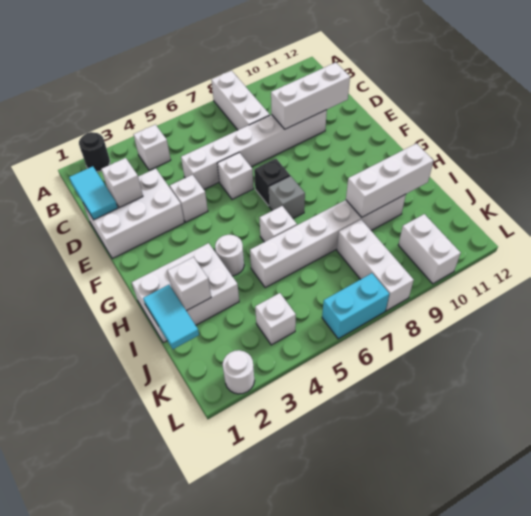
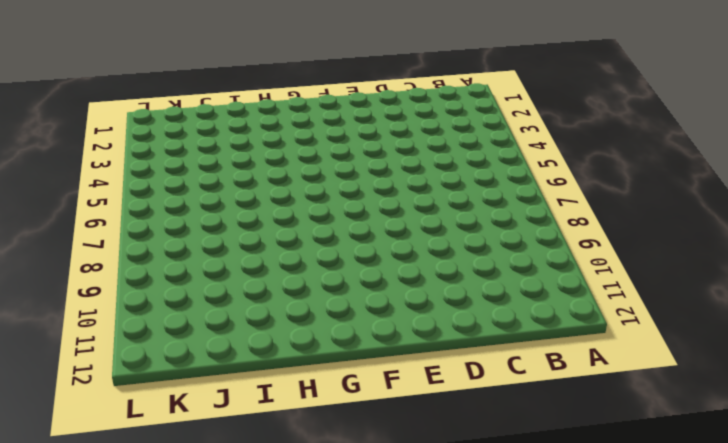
none -> black 1x1 round brick [79,132,110,172]
none -> white 1x3 brick [211,71,270,130]
none -> white 1x1 brick [134,125,171,170]

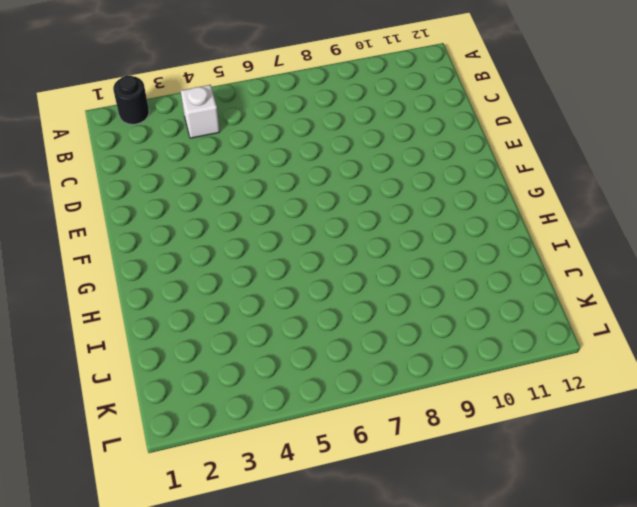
none -> white 1x3 brick [211,71,270,130]
none -> white 2x3 brick [83,168,184,259]
none -> white 1x6 brick [181,110,327,189]

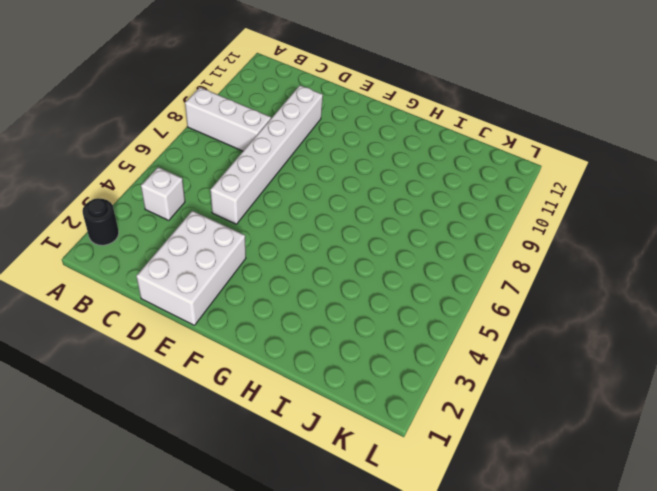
none -> white 1x1 brick [170,175,208,222]
none -> white 1x1 brick [217,153,254,199]
none -> black 1x1 brick [254,159,290,206]

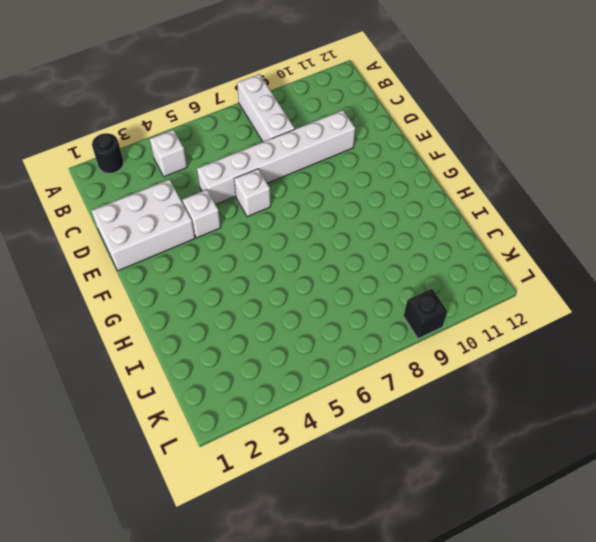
black 1x1 brick [404,289,447,339] -> black 1x1 brick moved to [254,159,290,206]
none -> grey 1x1 brick [269,176,305,218]
none -> white 2x3 brick [132,243,239,343]
none -> white 1x1 round brick [215,235,244,276]

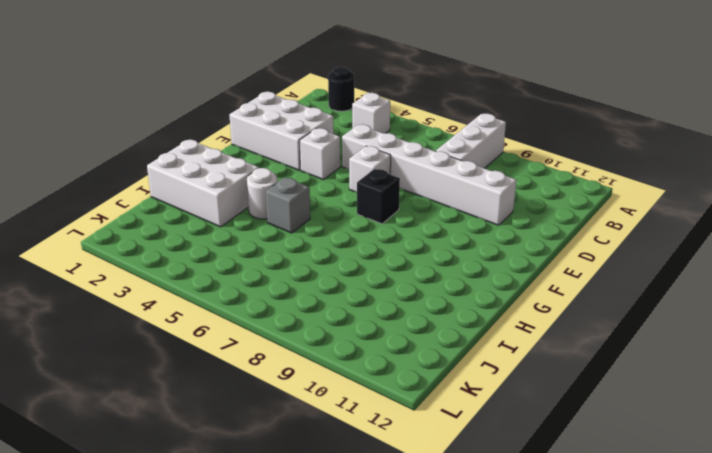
grey 1x1 brick [266,177,310,233] -> grey 1x1 brick moved to [269,176,305,218]
none -> white 1x1 brick [260,206,297,242]
none -> white 1x6 brick [250,194,406,288]
none -> white 1x3 brick [337,220,414,311]

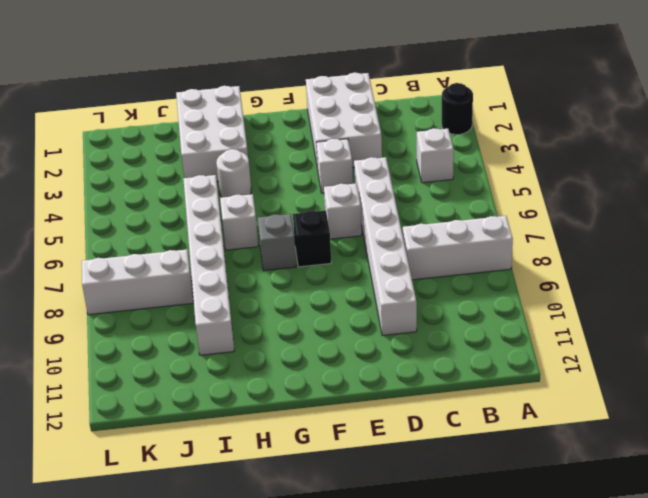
none -> white 1x1 brick [255,293,296,345]
none -> white 1x2 brick [398,214,461,284]
none -> white 1x1 round brick [223,350,255,394]

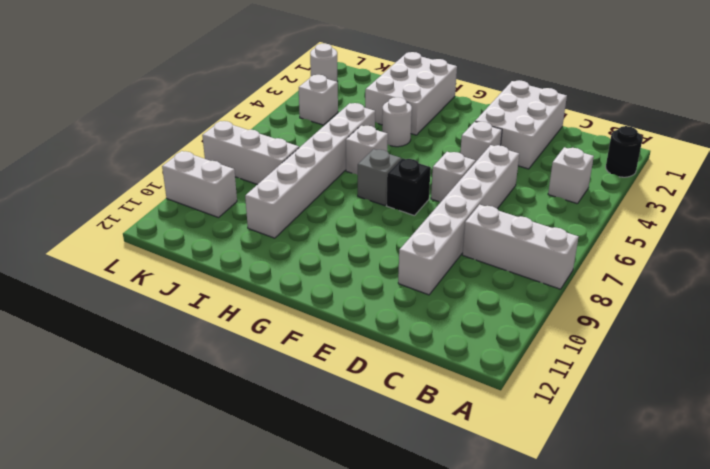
none -> cyan 1x2 brick [322,273,389,339]
none -> cyan 1x2 tile [69,166,118,220]
none -> white 1x1 brick [101,158,143,208]

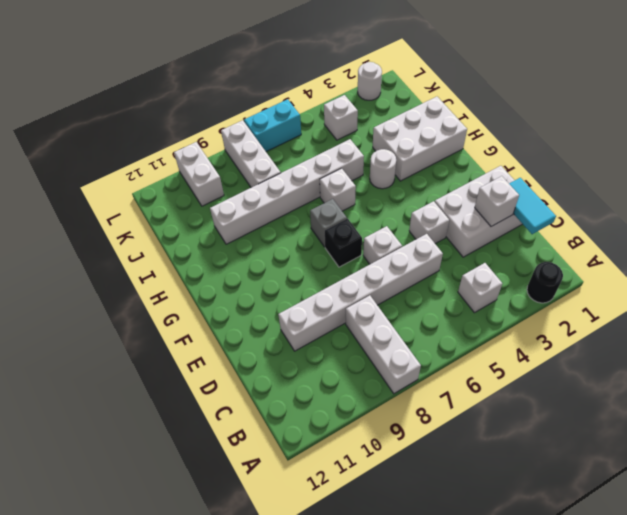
none -> white 1x3 brick [271,62,350,129]
none -> cyan 1x2 tile [143,285,199,349]
none -> white 1x1 brick [167,257,211,311]

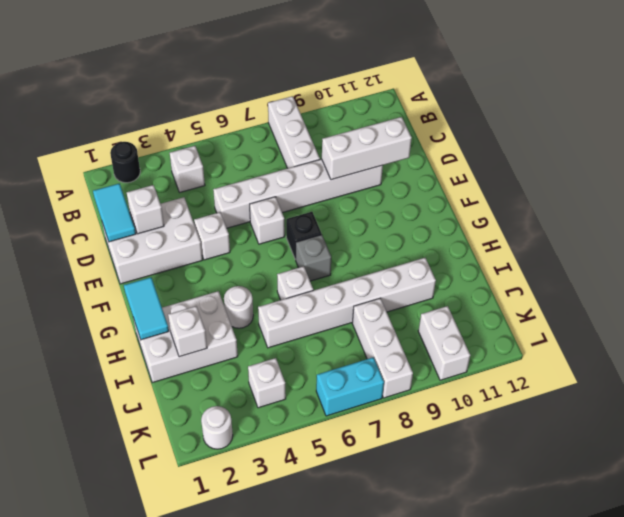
cyan 1x2 tile [124,277,169,340] -> cyan 1x2 tile moved to [143,285,199,349]
none -> white 1x3 brick [346,143,433,217]

